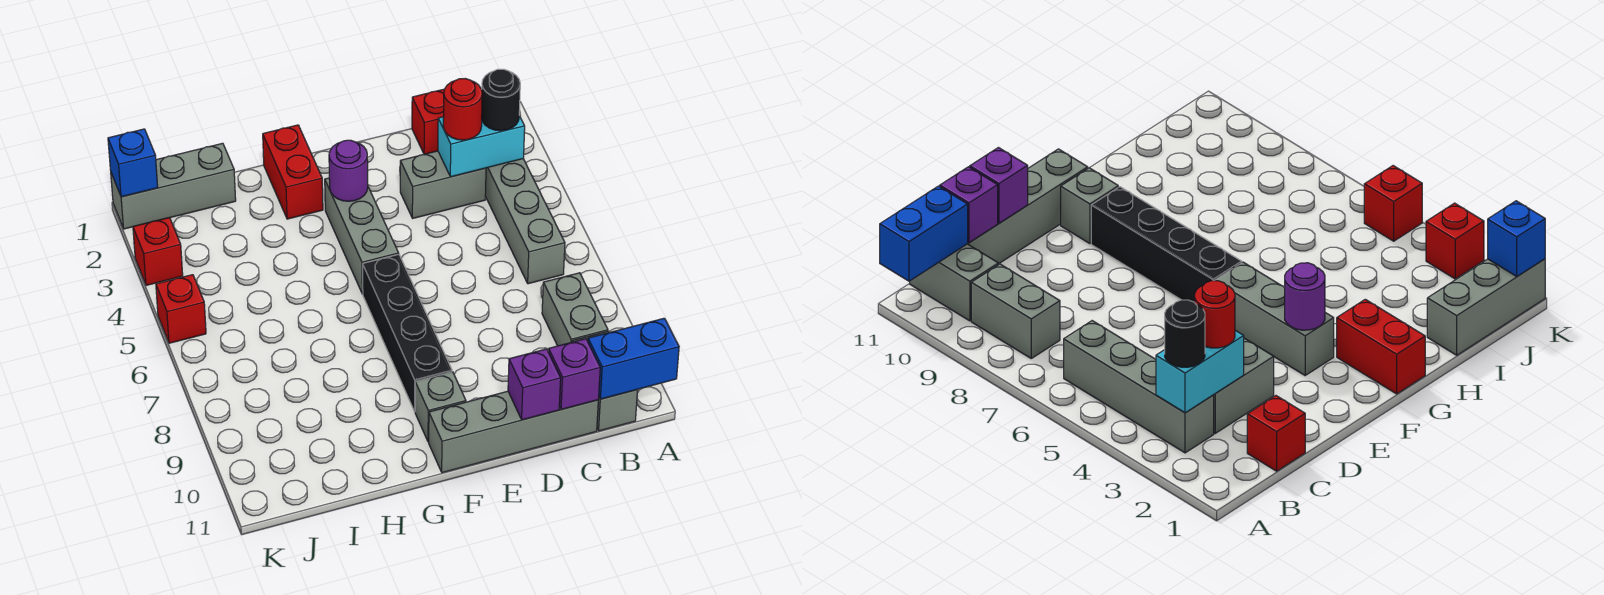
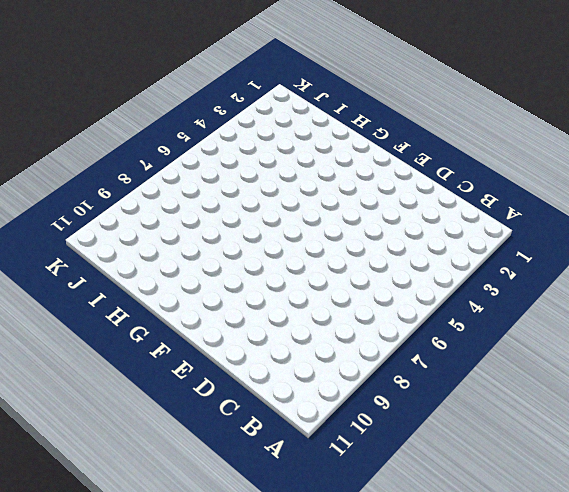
none -> grey 1x4 brick [485,159,565,284]
none -> grey 1x2 brick [542,273,608,346]
none -> grey 1x2 brick [572,331,638,431]

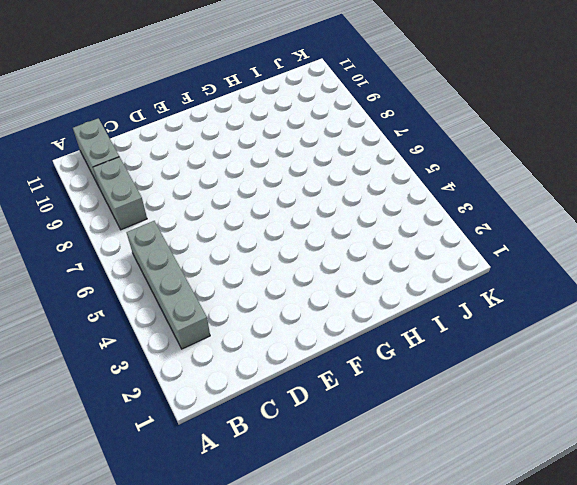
none -> red 1x1 brick [412,89,444,154]
none -> grey 1x2 brick [400,151,486,218]
none -> grey 1x4 brick [429,391,598,473]

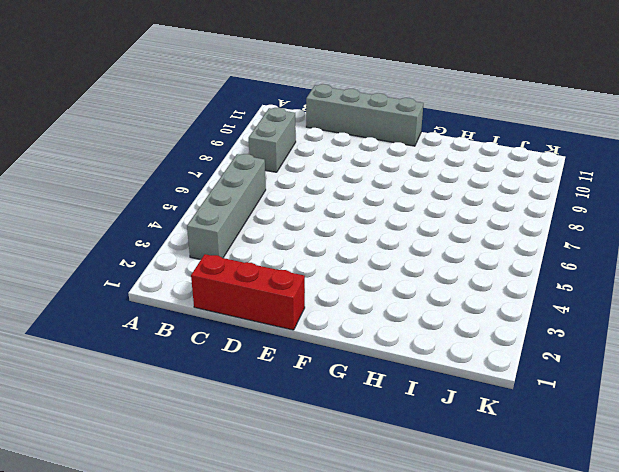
red 1x3 brick [191,254,305,330] -> red 1x1 brick [412,89,444,154]
none -> grey 1x2 brick [572,331,638,431]
none -> grey 1x2 brick [400,151,486,218]
none -> grey 1x3 brick [325,178,399,294]

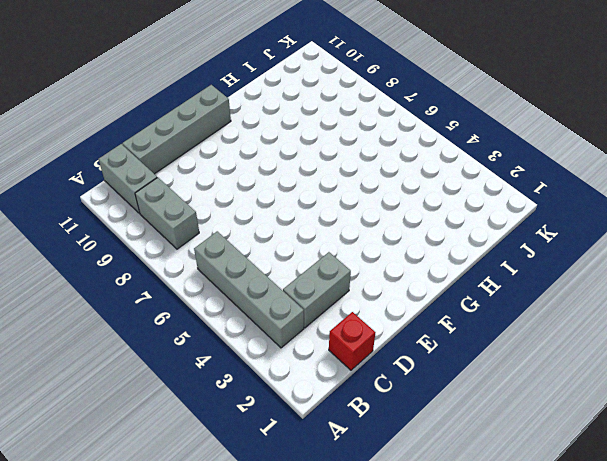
none -> grey 1x3 brick [325,178,399,294]
none -> black 1x4 brick [363,255,452,411]
none -> grey 1x1 brick [415,372,466,442]

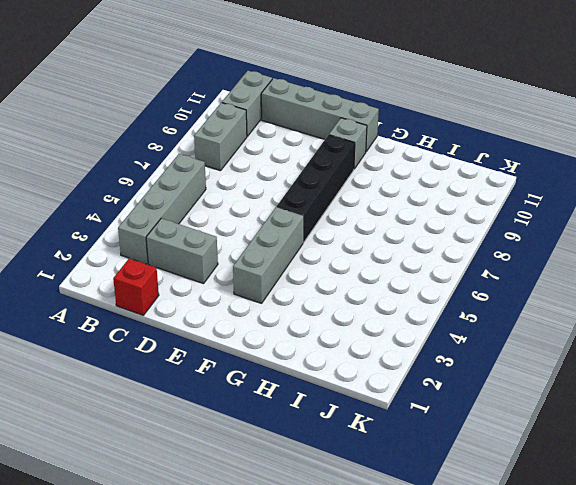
none -> red 1x2 brick [263,125,323,219]
none -> grey 1x3 brick [111,143,236,229]
none -> red 1x1 brick [133,218,183,285]

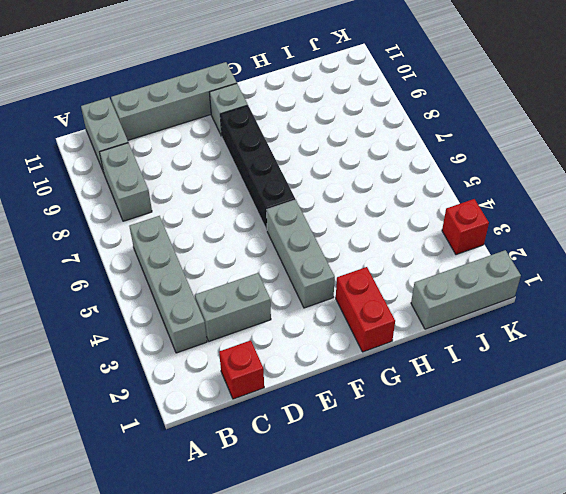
none -> red 1x1 brick [156,275,206,343]
none -> blue 1x2 brick [588,318,679,399]
none -> cyan 1x2 brick [438,116,525,177]

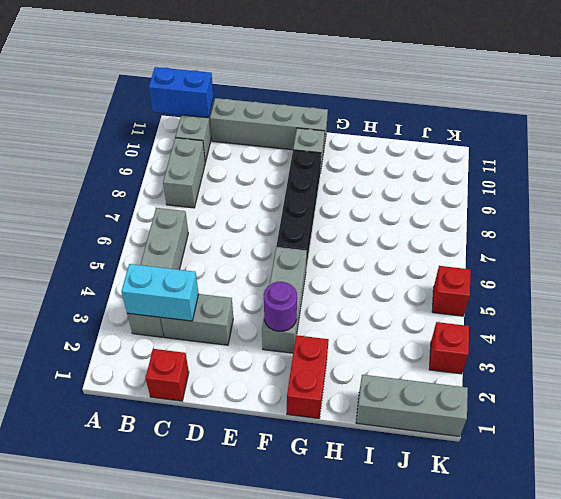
none -> purple 1x1 brick [548,339,600,410]
none -> purple 1x1 brick [508,349,561,420]
none -> blue 1x1 brick [108,129,158,197]

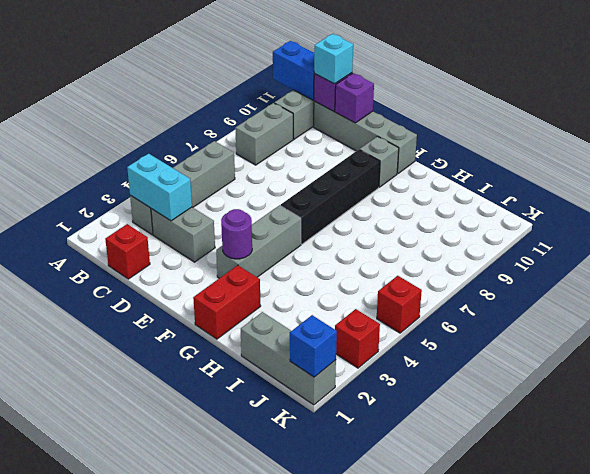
cyan 1x1 brick [314,34,353,84] -> none
none -> black 1x1 round brick [482,69,520,131]
none -> red 1x1 round brick [443,79,482,140]

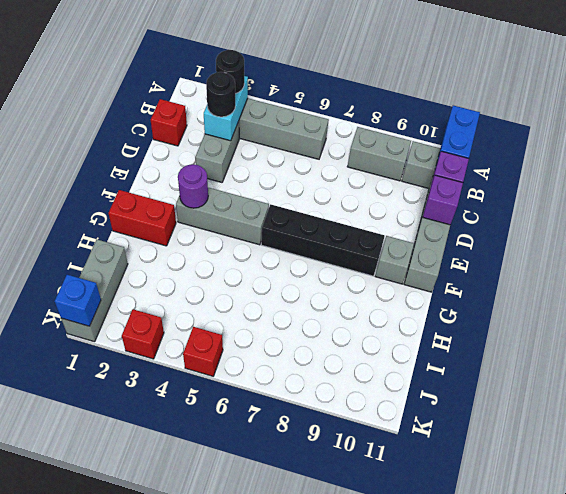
black 1x1 round brick [206,72,235,117] -> red 1x1 round brick [443,79,482,140]

